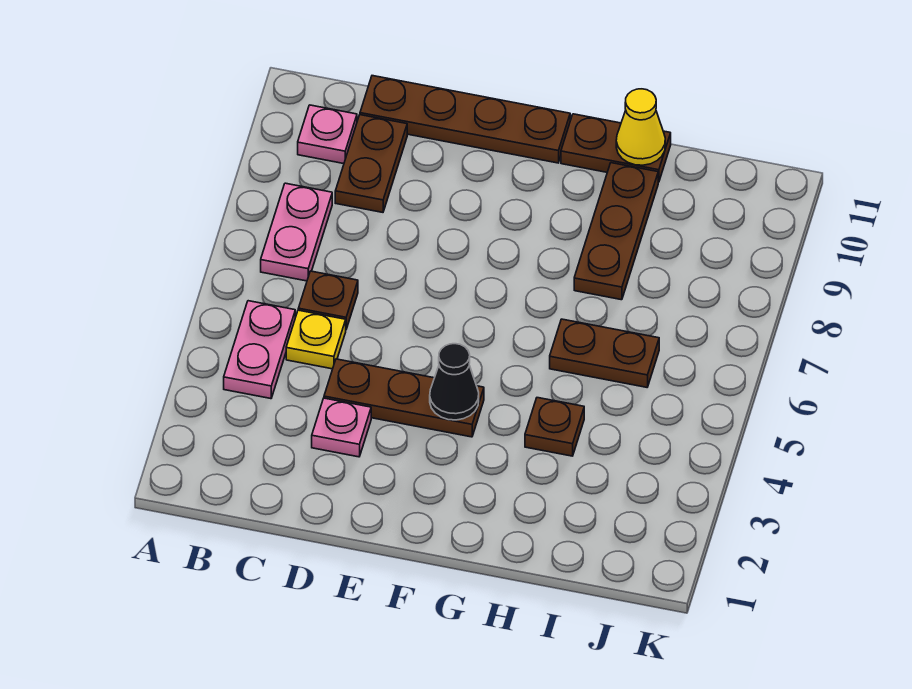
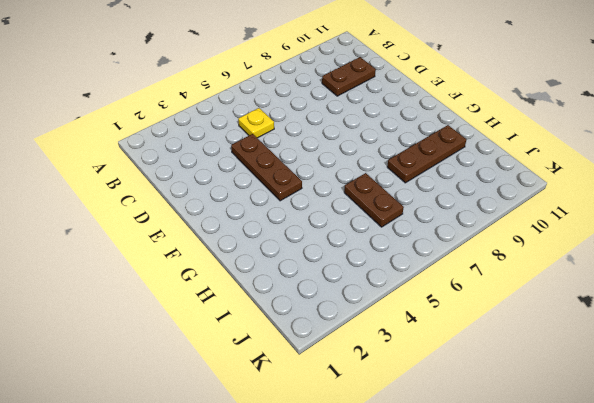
none -> pink 1x2 plate [224,301,295,399]
none -> pink 1x2 plate [261,183,332,281]
none -> pink 1x1 plate [298,105,357,164]

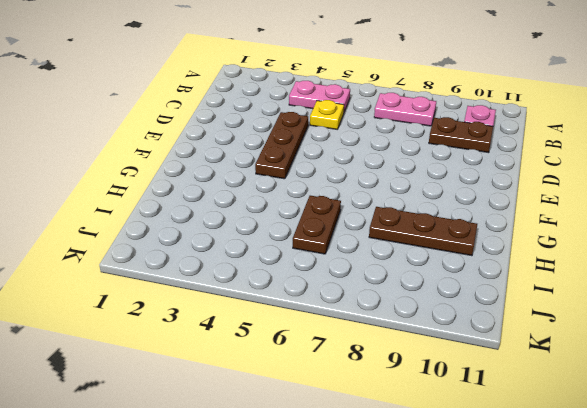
none -> brown 1x1 plate [298,271,358,329]
none -> brown 1x4 plate [360,76,570,163]
none -> pink 1x1 plate [312,398,371,457]

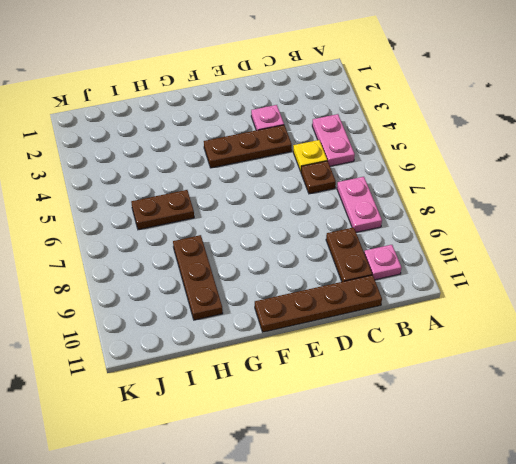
none -> brown 1x2 plate [561,114,671,182]
none -> brown 1x1 plate [525,398,584,456]
none -> black 1x1 cone [430,344,479,420]

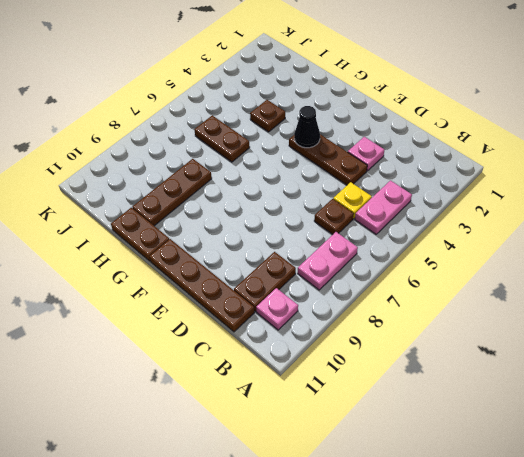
none -> yellow 1x1 cone [616,89,665,165]

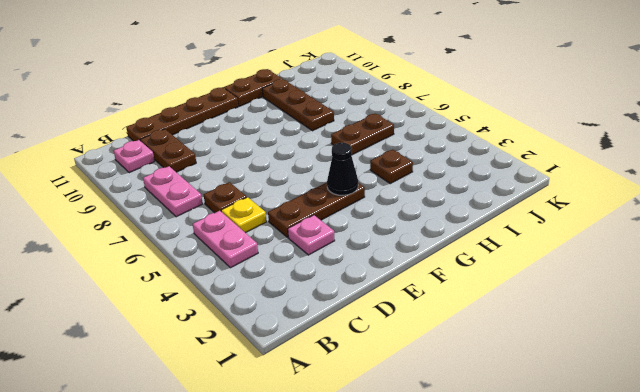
none -> yellow 1x1 cone [616,89,665,165]

